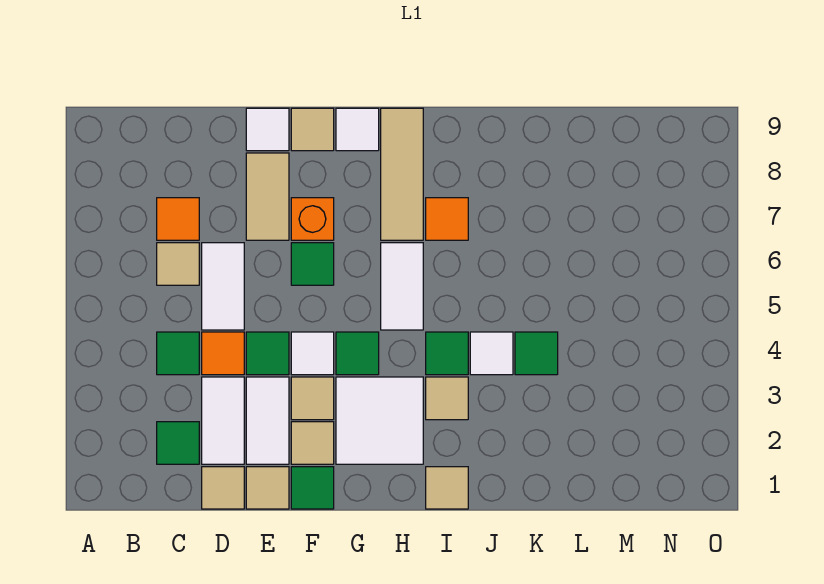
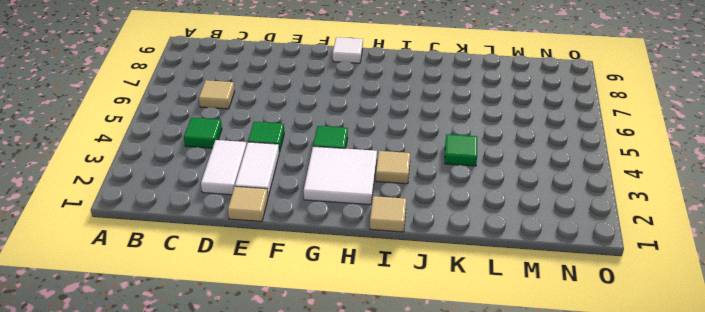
none -> green 1x1 tile [157,422,199,464]
none -> orange 1x1 tile [157,198,199,240]
none -> tan 1x1 tile [202,467,244,509]
none -> orange 1x1 tile [202,332,244,375]

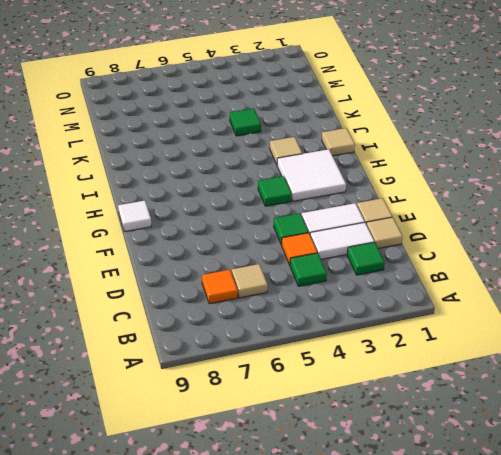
none -> white 1x2 tile [202,243,244,330]
none -> tan 1x2 tile [246,153,289,240]
none -> white 1x1 tile [246,108,289,151]
none -> green 1x1 tile [291,467,334,509]

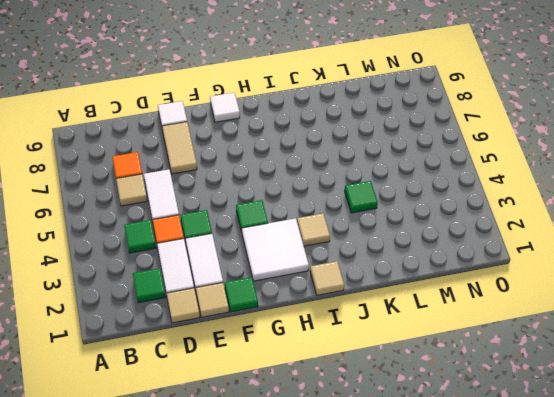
none -> tan 1x1 tile [291,422,334,464]
none -> tan 1x1 tile [291,377,334,420]
none -> white 1x1 tile [291,332,334,375]
none -> green 1x1 tile [291,243,334,285]

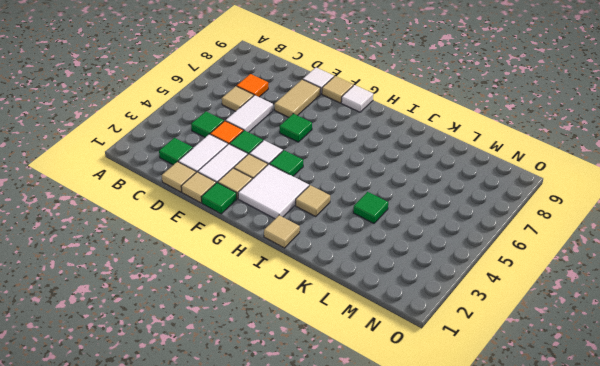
none -> orange 1x1 brick [291,198,334,240]
none -> white 1x2 tile [381,243,423,330]
none -> tan 1x3 tile [381,108,423,240]
none -> green 1x1 tile [426,332,468,375]

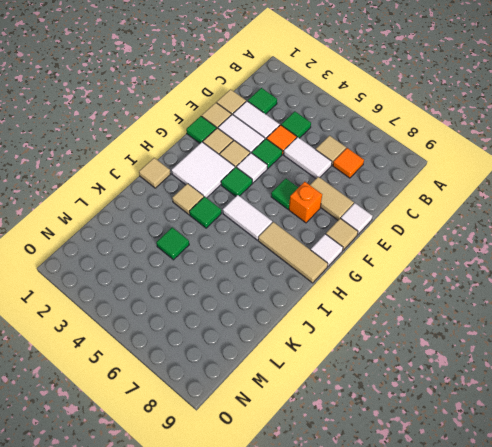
none -> orange 1x1 tile [426,198,468,240]
none -> white 1x1 tile [470,332,513,375]

